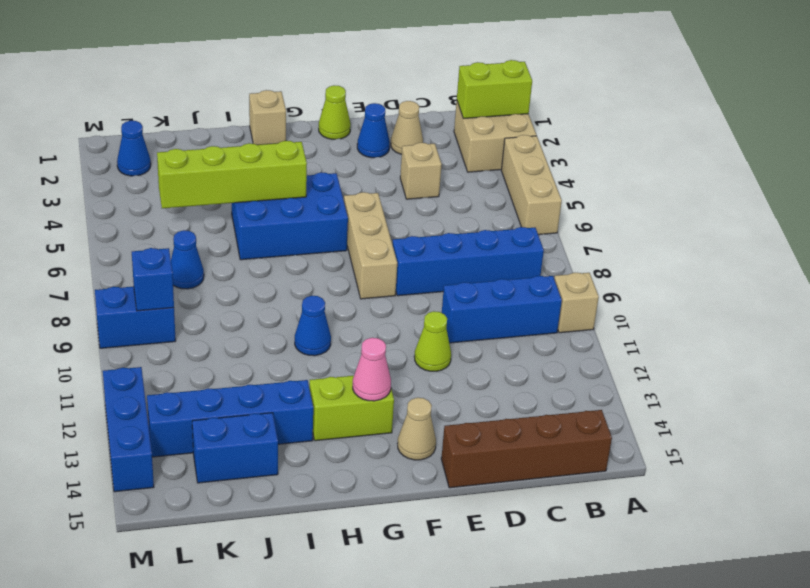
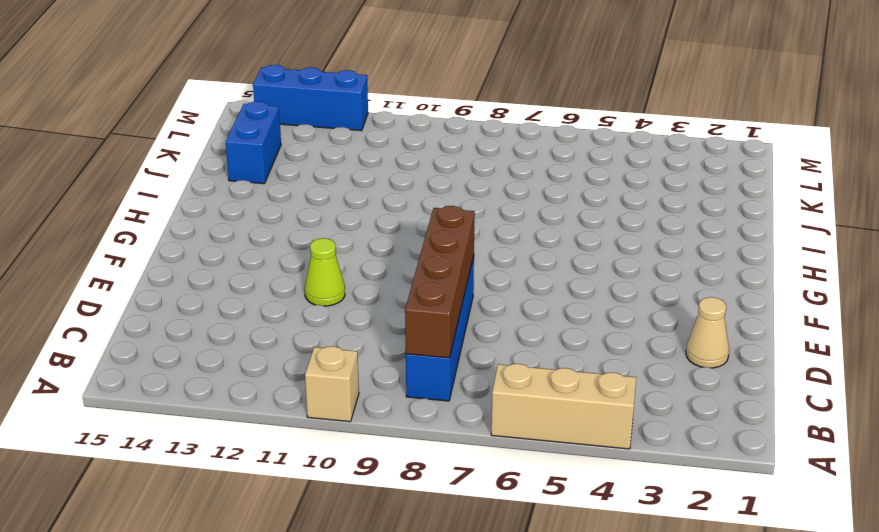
brown 1x4 brick [405,206,475,358] -> brown 1x4 brick moved to [441,410,612,488]
none -> tan 2x2 brick [454,102,536,172]
none -> blue 1x3 brick [442,276,562,343]
none -> tan 1x1 brick [400,143,442,199]

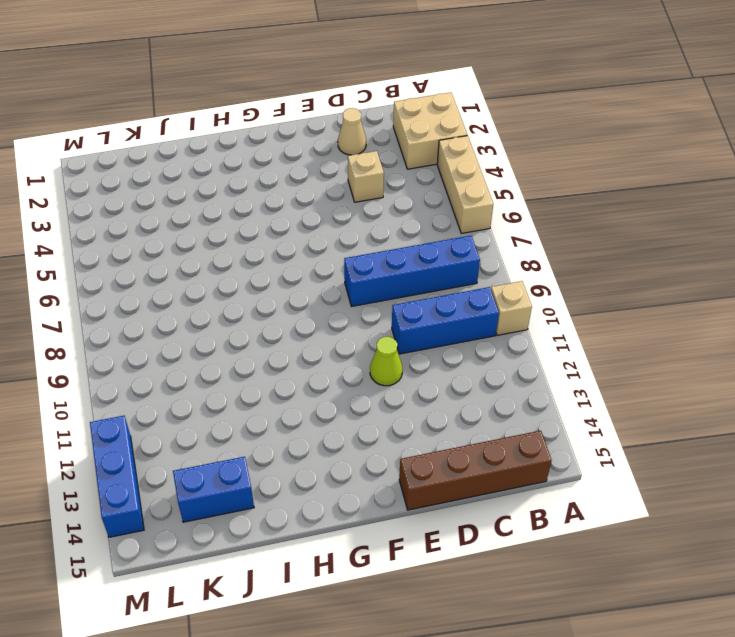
none -> blue 1x1 cone [357,103,390,158]
none -> lime 1x1 cone [319,85,351,139]
none -> tan 1x3 brick [344,192,397,299]

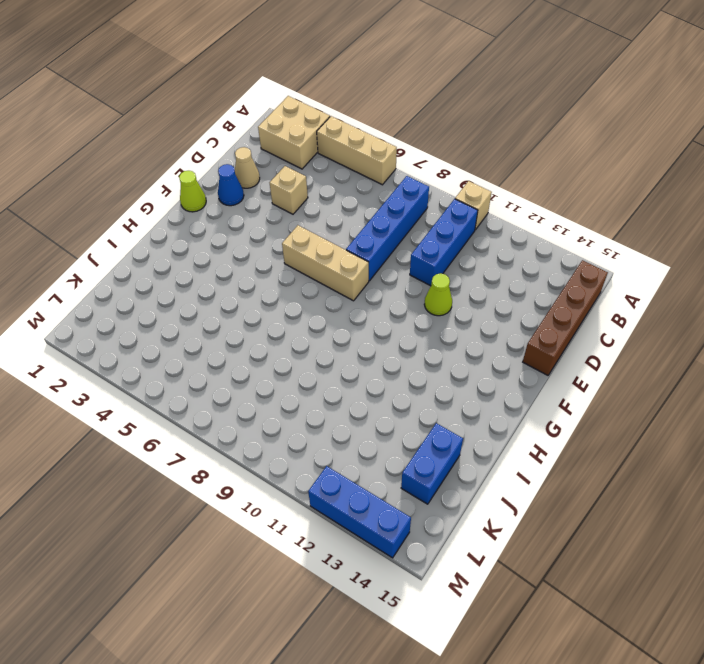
none -> tan 1x1 cone [398,398,436,460]
none -> blue 2x3 brick [232,172,348,260]
none -> lime 1x2 brick [309,376,394,441]

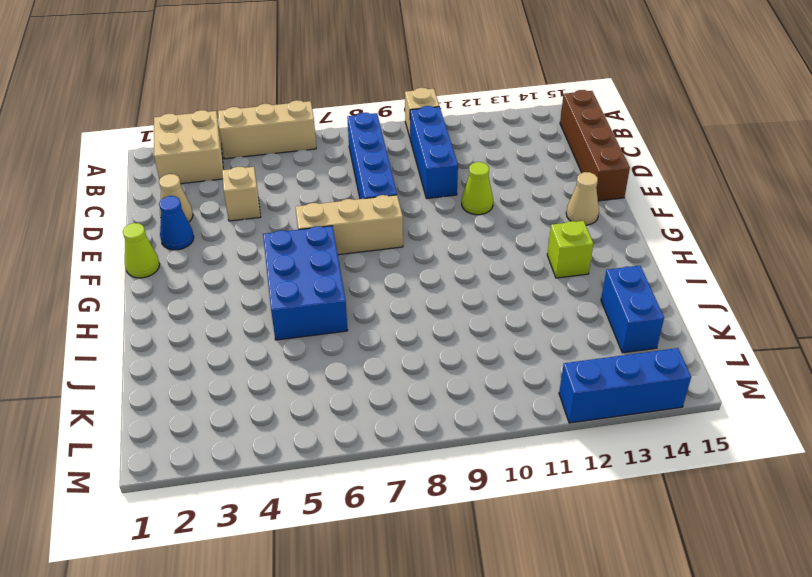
lime 1x1 brick [547,221,593,278] -> lime 1x2 brick [309,376,394,441]
none -> tan 1x1 brick [249,90,286,145]
none -> blue 1x1 cone [295,296,331,356]
none -> blue 1x4 brick [147,380,313,457]

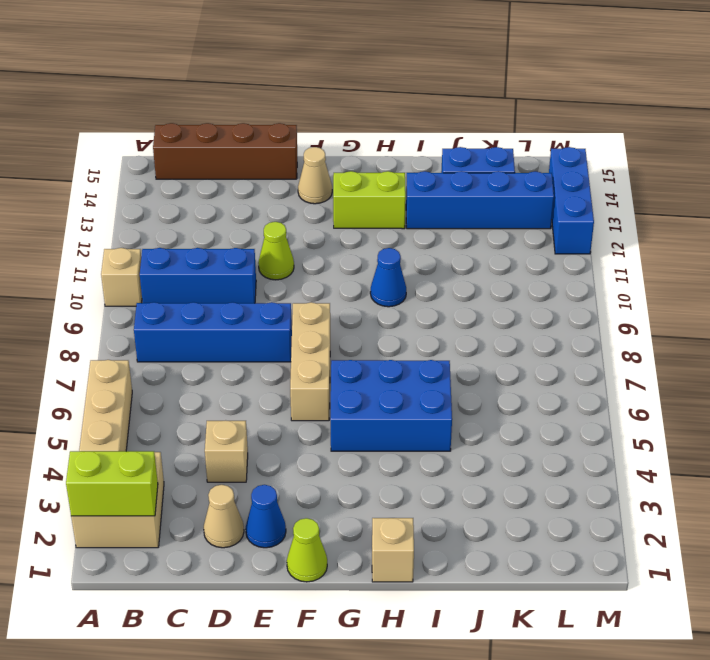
none -> blue 1x1 cone [171,230,204,289]
none -> blue 1x1 cone [117,121,151,176]
none -> blue 1x2 brick [95,287,176,348]

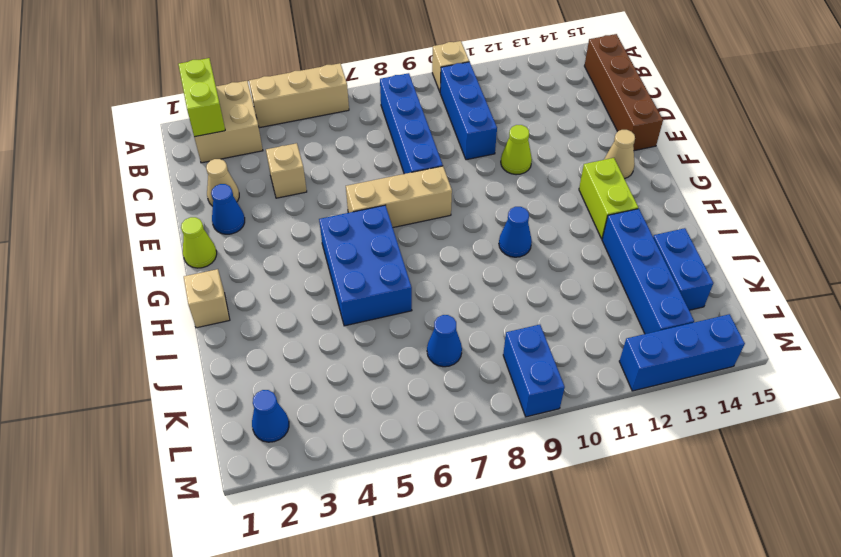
none -> pink 1x1 cone [353,338,391,401]
none -> lime 1x4 brick [157,141,307,208]
none -> blue 1x1 brick [132,248,174,311]

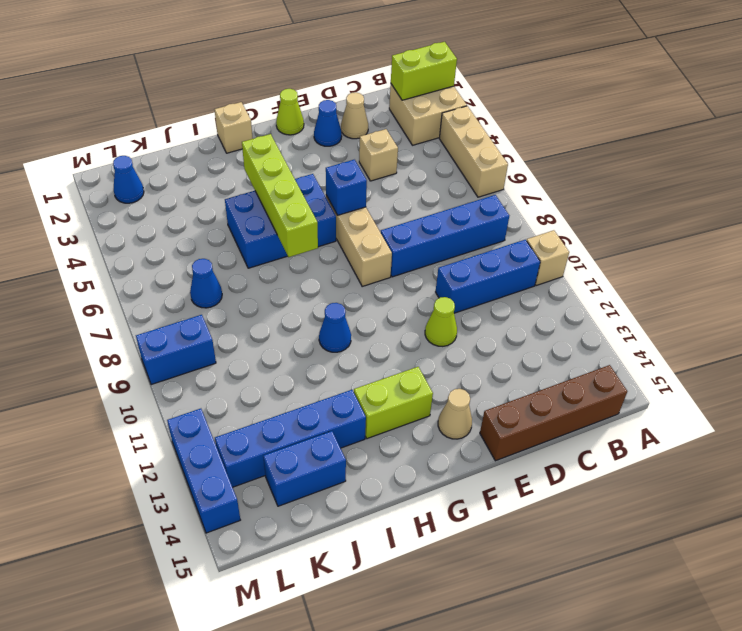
blue 1x1 brick [326,160,367,215] -> blue 1x1 brick moved to [132,248,174,311]
lime 1x4 brick [242,134,318,257] -> lime 1x4 brick turned to [157,141,307,208]
none -> pink 1x1 cone [353,338,391,401]

